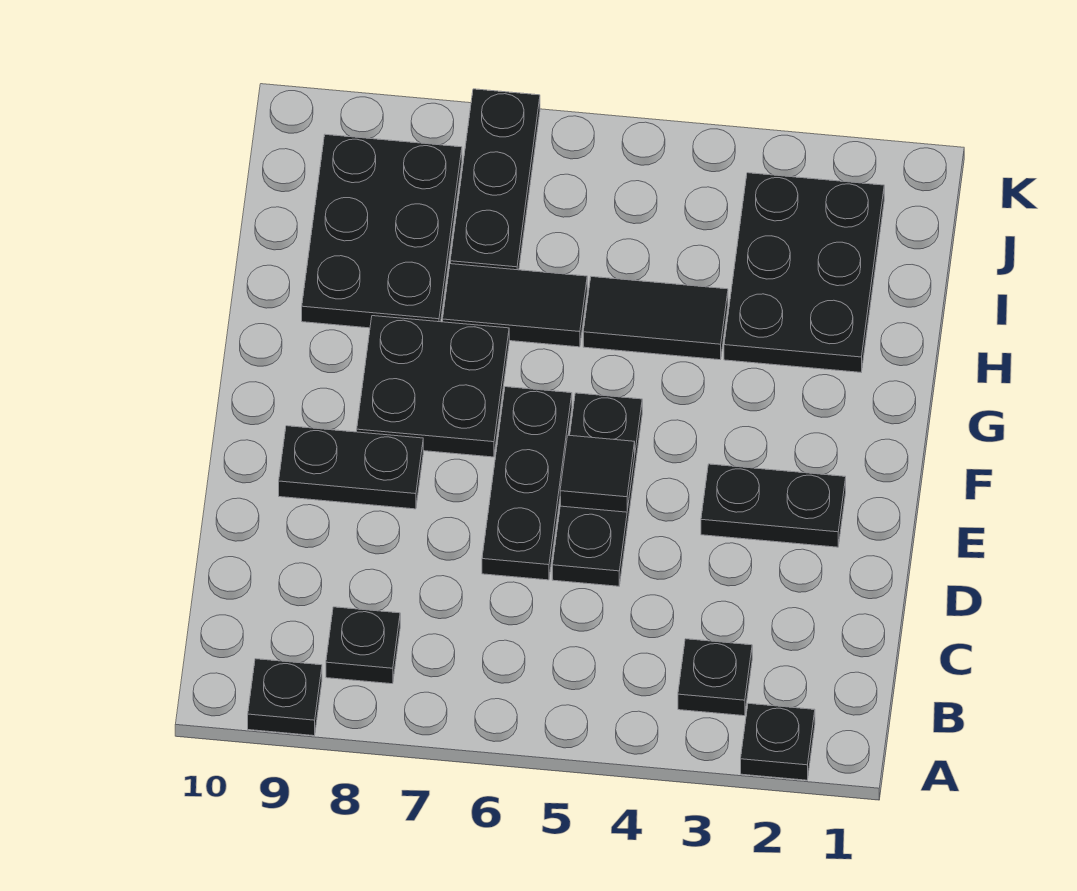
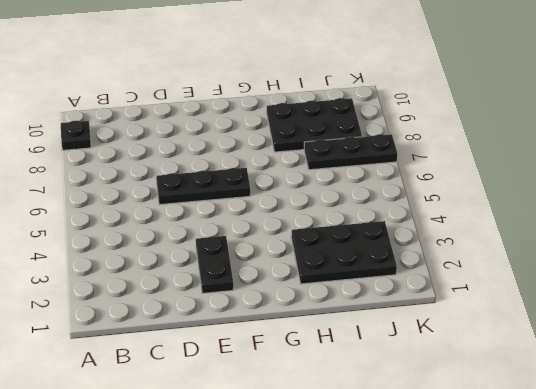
none -> black 1x1 plate [741,703,815,780]
none -> black 1x1 plate [678,639,752,716]
none -> black 1x1 plate [326,607,400,684]

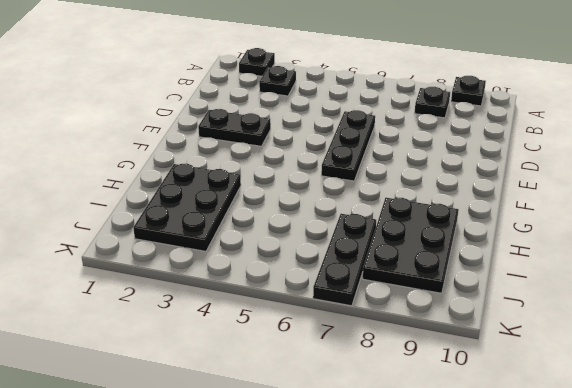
none -> black 1x3 plate [552,393,642,586]
none -> black 1x2 plate [279,426,423,509]
none -> black 2x2 plate [357,316,509,457]

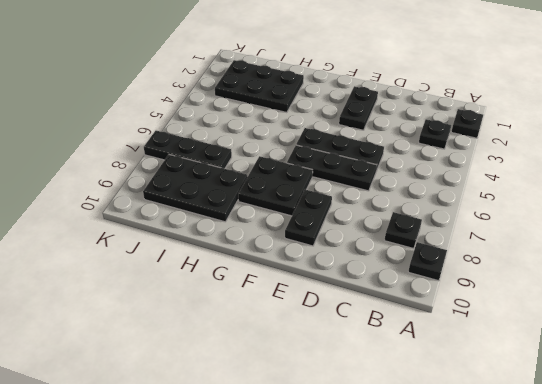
none -> black 1x2 tile [583,277,728,360]
none -> black 1x2 tile [443,264,587,347]
none -> black 1x1 tile [560,435,635,512]

